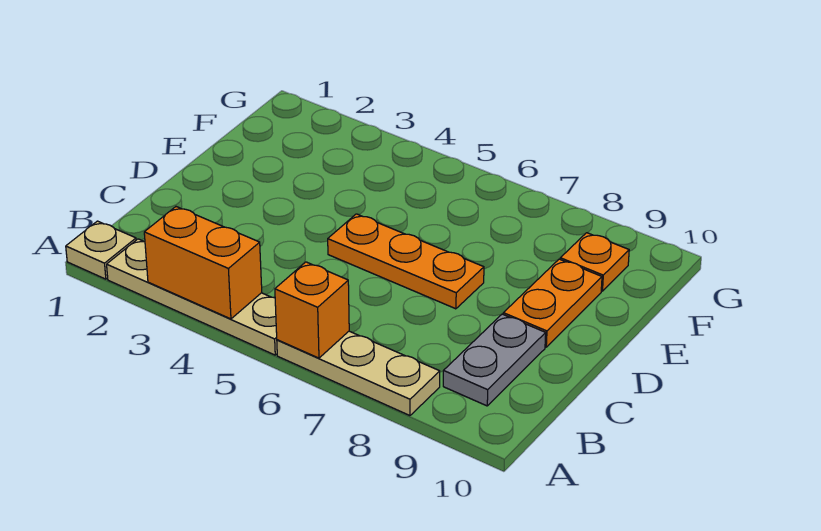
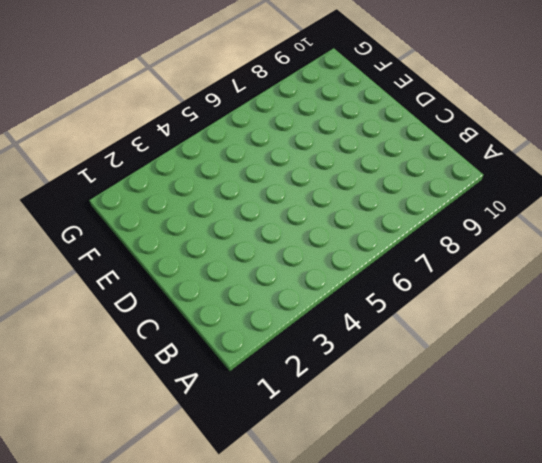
none -> tan 1x1 plate [66,221,136,279]
none -> tan 1x4 plate [107,239,277,355]

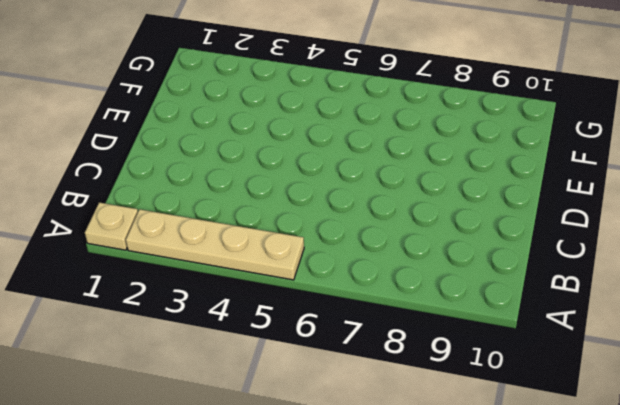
none -> tan 1x3 plate [277,331,440,416]
none -> grey 1x2 plate [443,314,546,406]

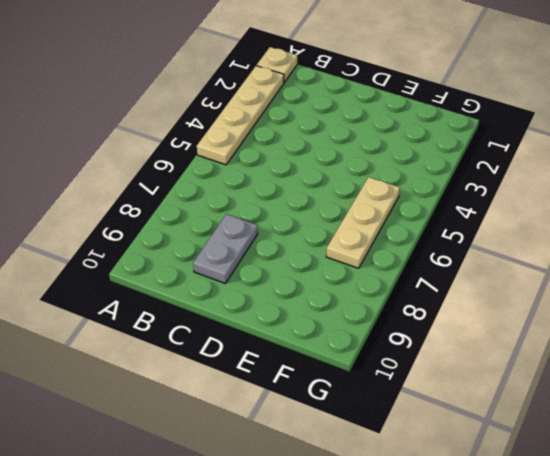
grey 1x2 plate [193,214,258,284] -> grey 1x2 plate turned to [443,314,546,406]
tan 1x3 plate [326,177,400,268] -> tan 1x3 plate moved to [277,331,440,416]
none -> orange 1x3 plate [328,214,484,309]
none -> orange 1x2 plate [503,259,602,347]

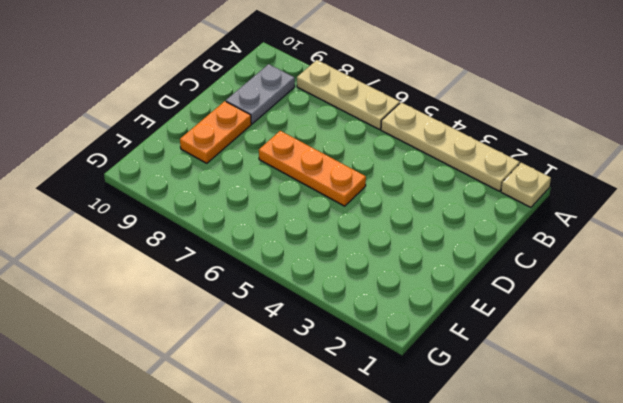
none -> orange 1x1 plate [560,233,629,291]
none -> orange 1x2 brick [144,207,262,319]

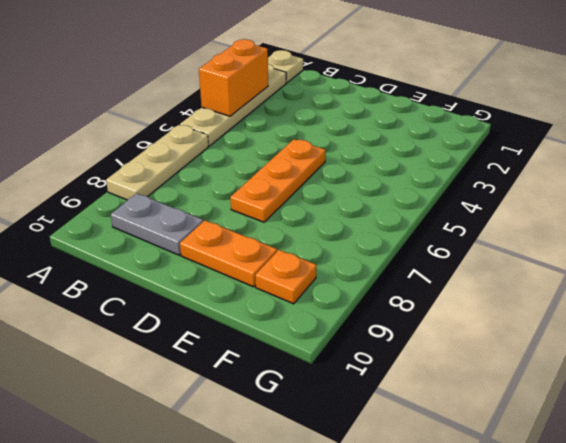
none -> orange 1x1 brick [275,262,349,358]

